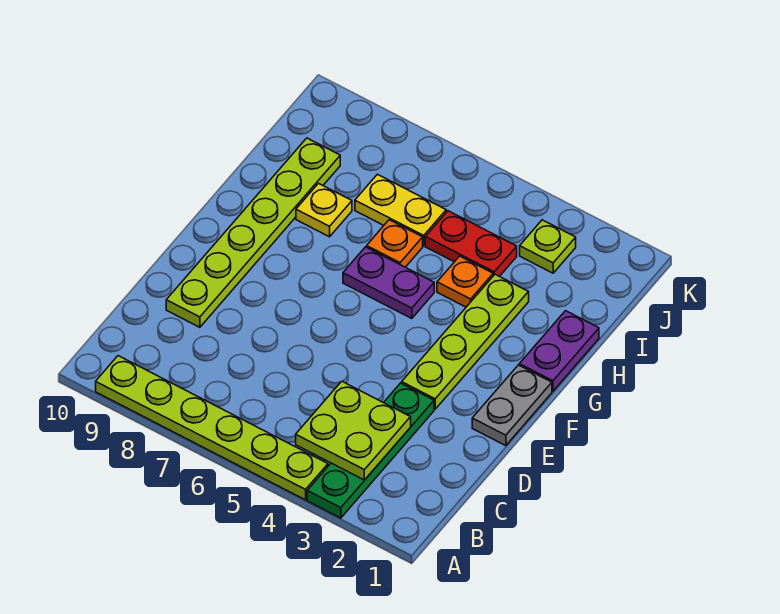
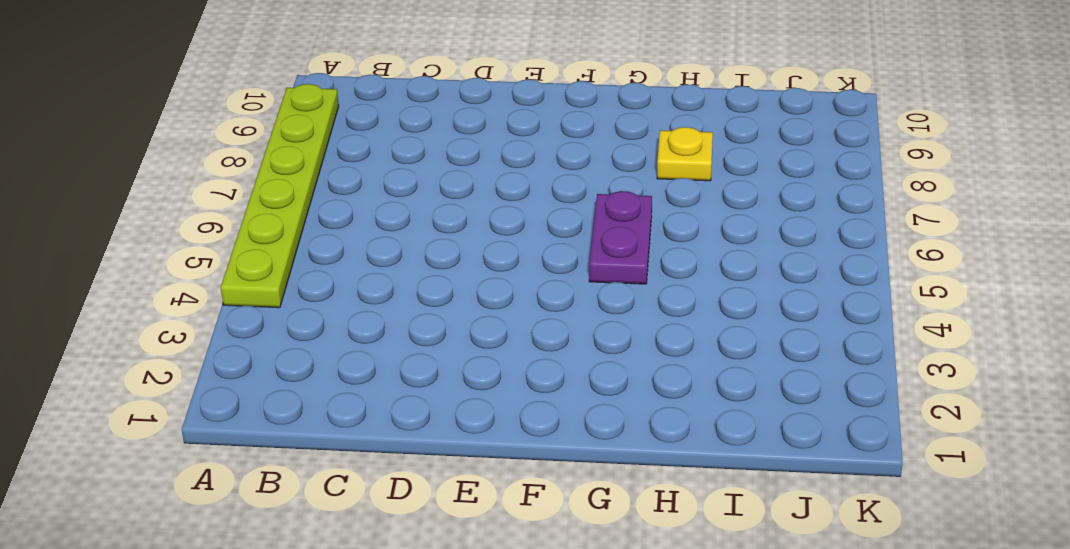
none -> green 1x4 plate [307,383,434,518]
none -> lime 1x6 plate [166,138,340,327]
none -> grey 1x2 plate [472,365,552,446]

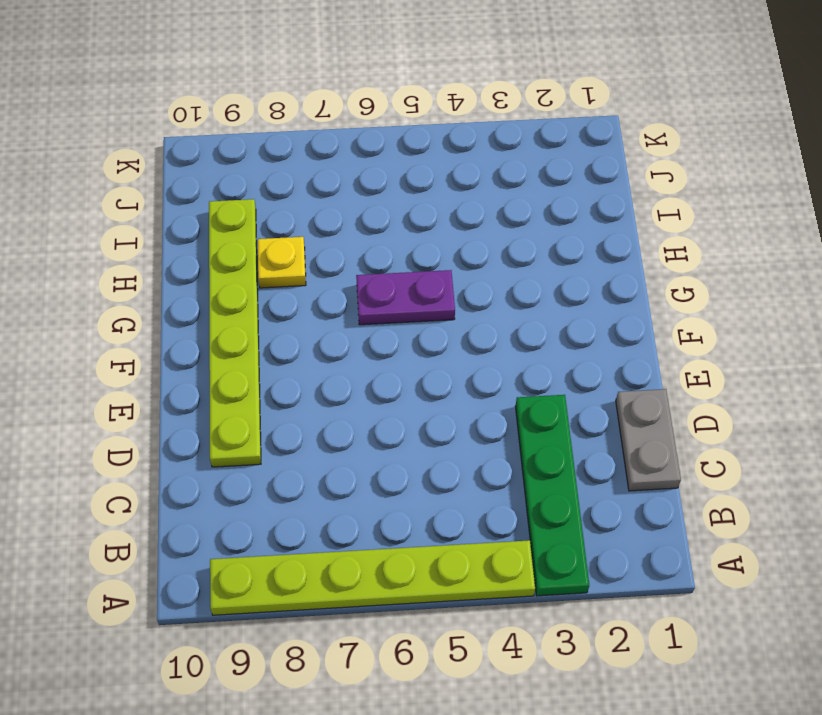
grey 1x2 plate [616,389,681,491] -> grey 1x2 plate moved to [472,365,552,446]
none -> lime 1x4 plate [402,274,529,409]
none -> purple 1x2 plate [519,311,599,391]
none -> orange 1x1 plate [437,256,493,307]

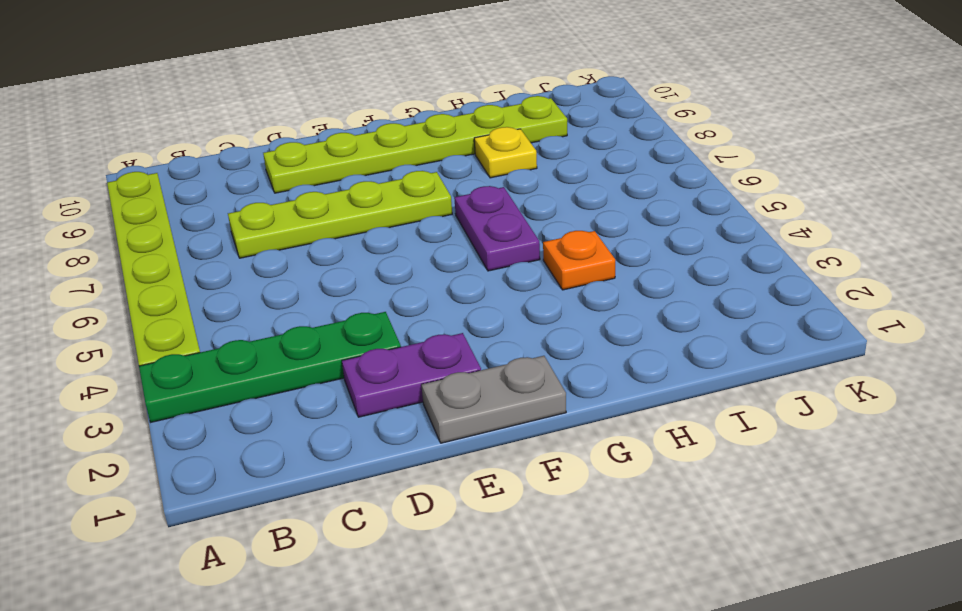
lime 1x4 plate [228,171,452,258] -> lime 1x4 plate moved to [402,274,529,409]
purple 1x2 plate [342,333,481,417] -> purple 1x2 plate moved to [519,311,599,391]
none -> orange 1x1 plate [367,220,423,267]
none -> red 1x2 plate [425,211,517,277]
none -> yellow 1x2 plate [355,174,446,246]

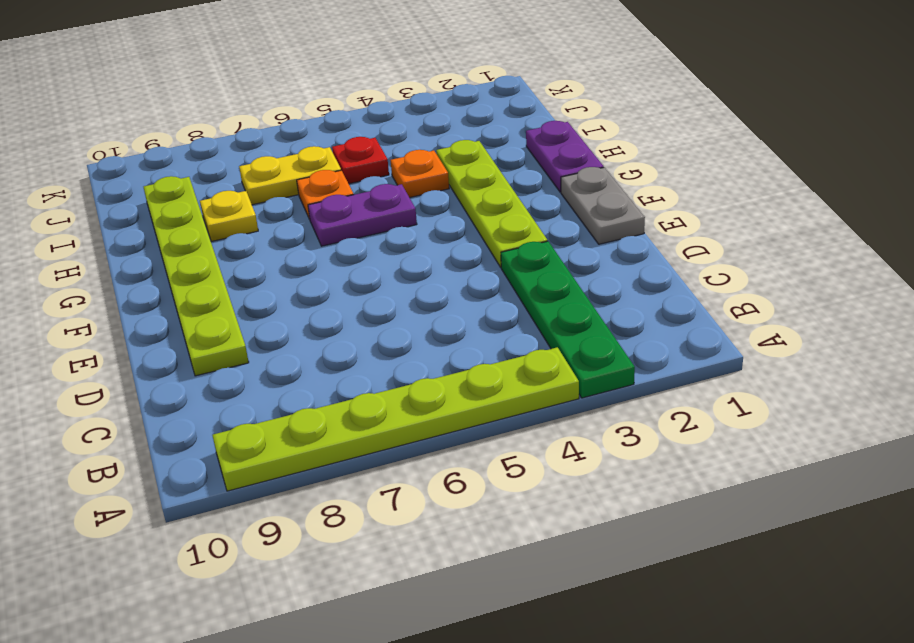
red 1x1 plate [332,137,389,184] -> red 1x2 plate [425,211,517,277]
none -> lime 1x1 plate [520,220,576,273]
none -> lime 2x2 plate [296,381,411,480]

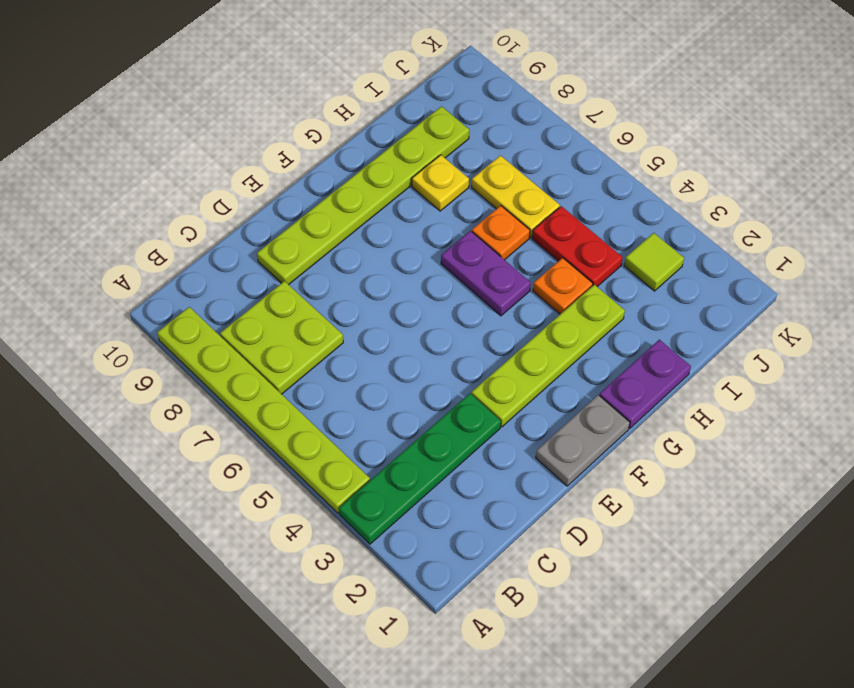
lime 2x2 plate [220,281,343,394] -> lime 2x2 plate moved to [296,381,411,480]
lime 1x1 tile [624,233,684,291] -> lime 1x1 plate [520,220,576,273]

